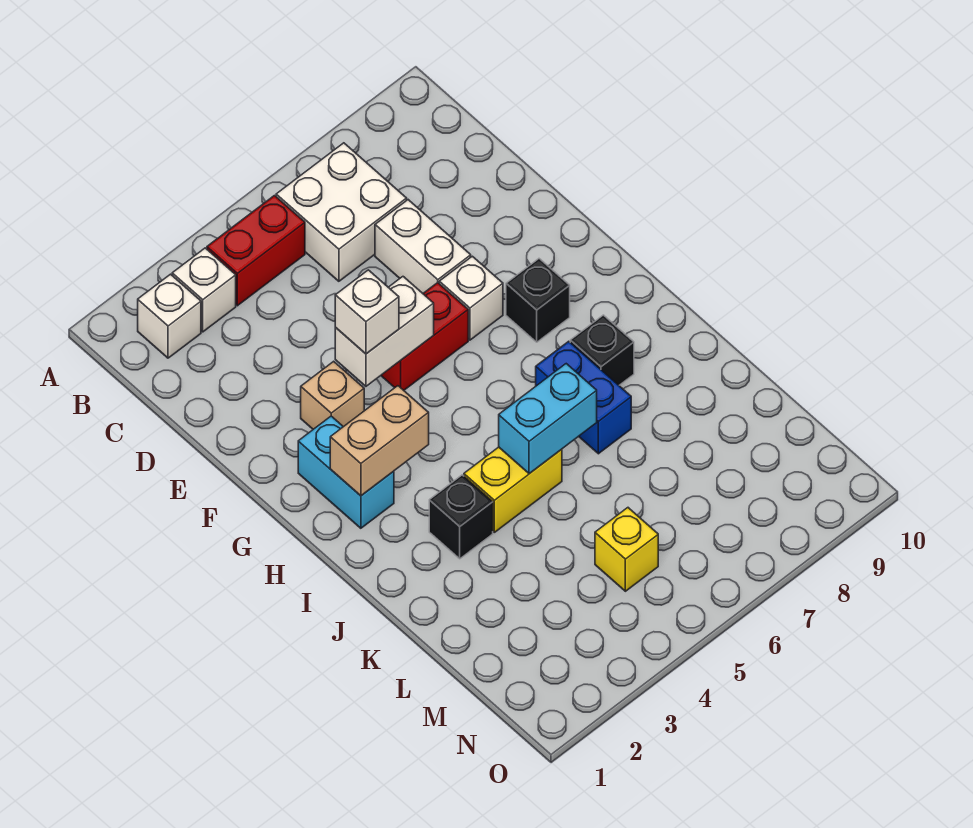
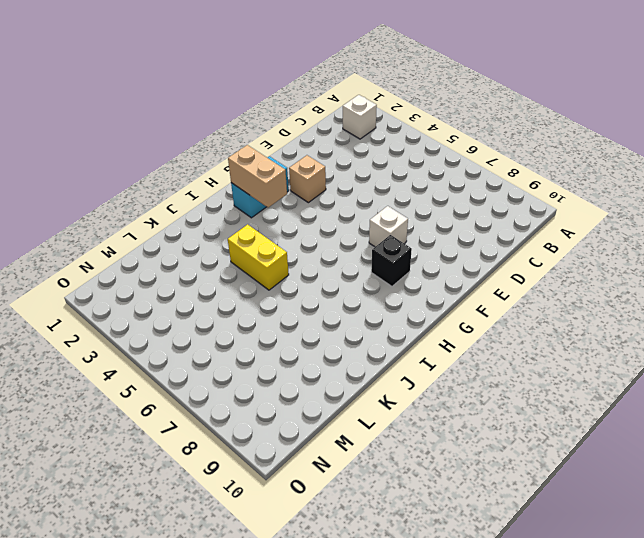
none -> white 1x1 brick [172,248,236,332]
none -> red 1x2 brick [207,196,305,306]
none -> white 2x2 brick [276,143,407,281]

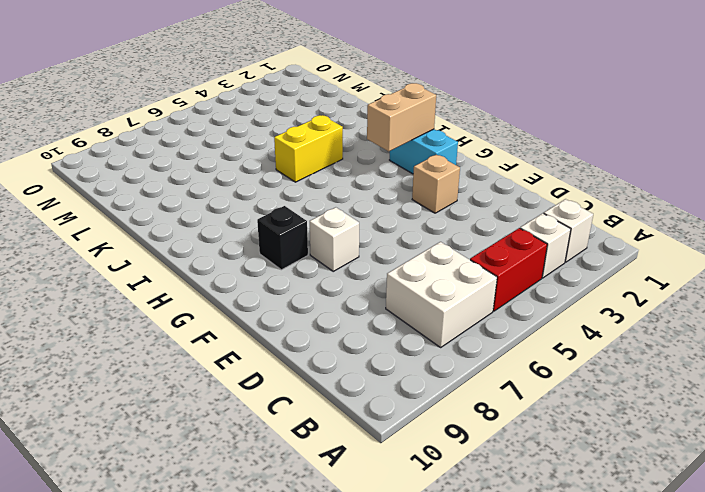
none -> white 1x2 brick [375,200,471,293]
none -> red 1x2 brick [381,283,468,390]
none -> blue 1x2 brick [536,341,631,454]

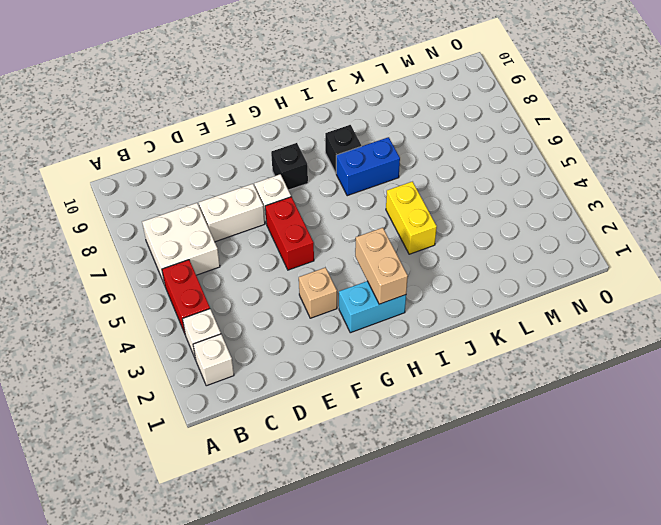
none -> black 1x1 brick [429,475,493,559]
none -> yellow 1x1 brick [595,508,658,591]
none -> white 1x2 brick [335,277,434,386]

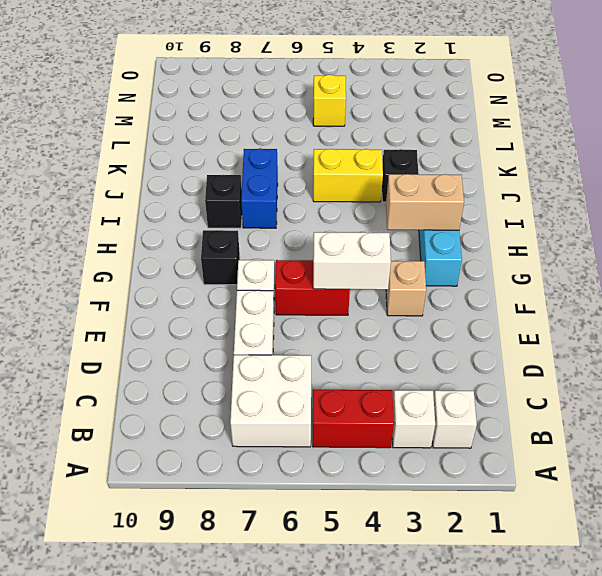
none -> cyan 1x2 brick [499,364,597,474]
none -> white 1x1 brick [335,270,399,354]

